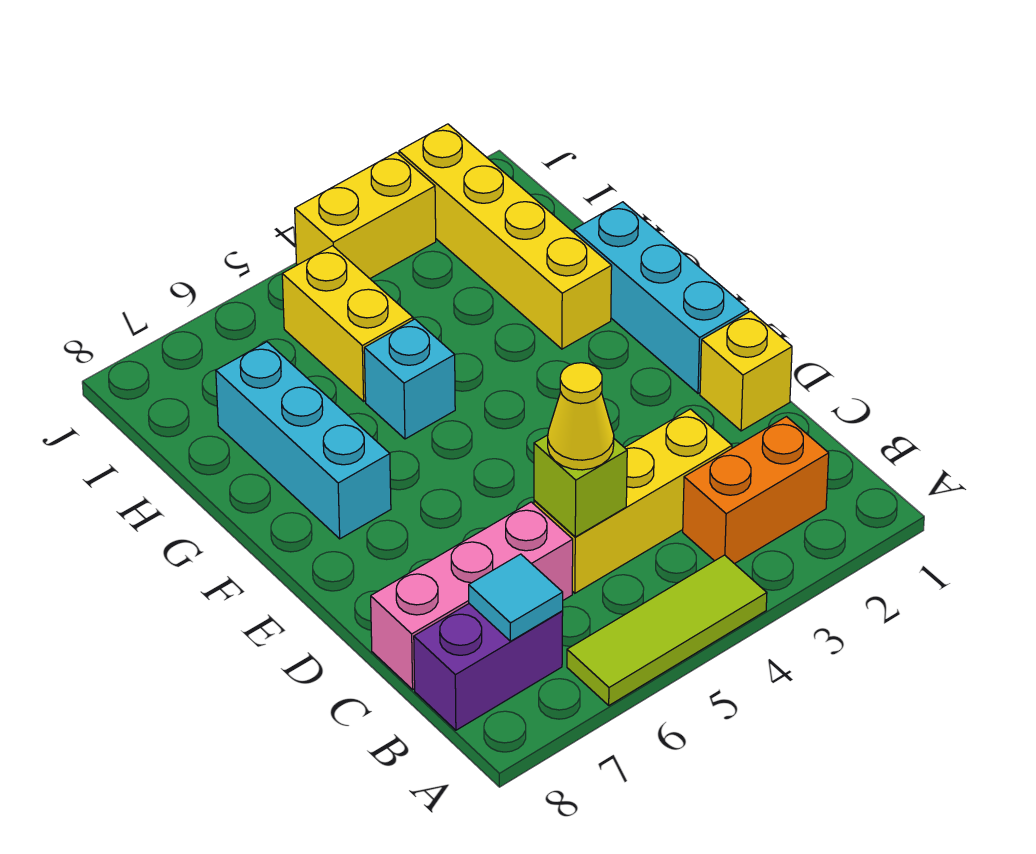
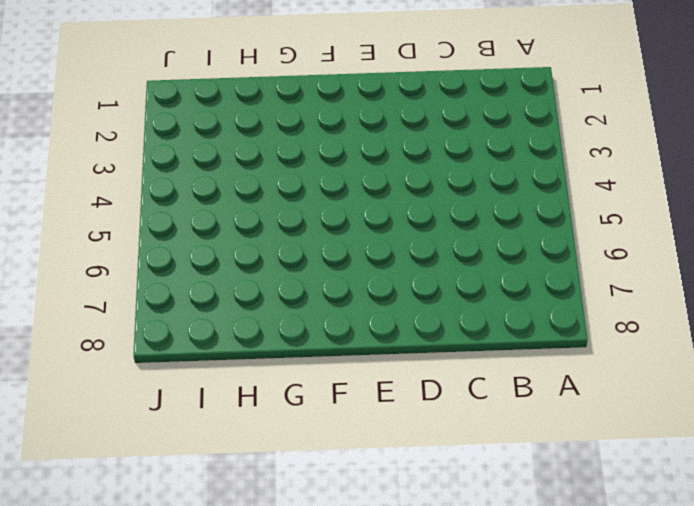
none -> lime 1x3 tile [567,555,767,705]
none -> orange 1x2 brick [683,417,829,564]
none -> purple 1x2 brick [414,604,563,730]

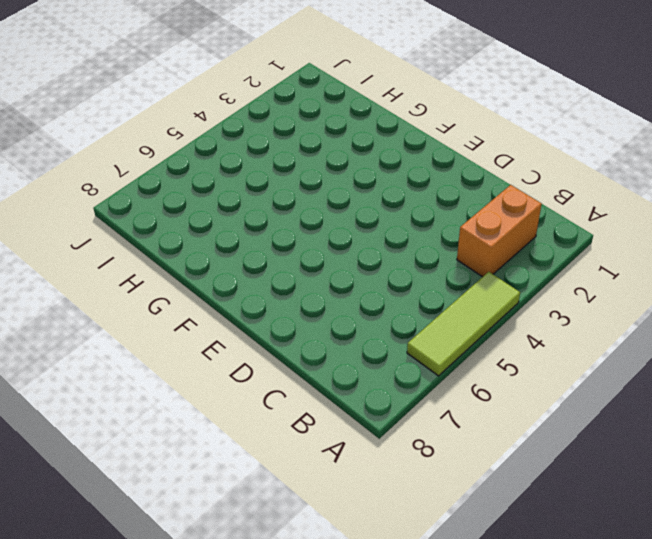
none -> purple 1x2 brick [414,604,563,730]
none -> yellow 1x3 brick [534,409,732,593]
none -> pink 1x3 brick [371,502,573,689]

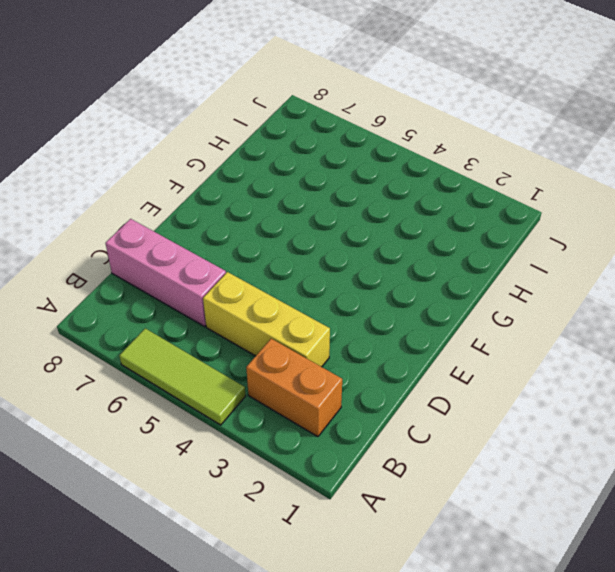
none -> purple 1x2 brick [414,604,563,730]
none -> yellow 1x1 brick [700,311,792,431]
none -> cyan 1x3 brick [574,202,749,393]

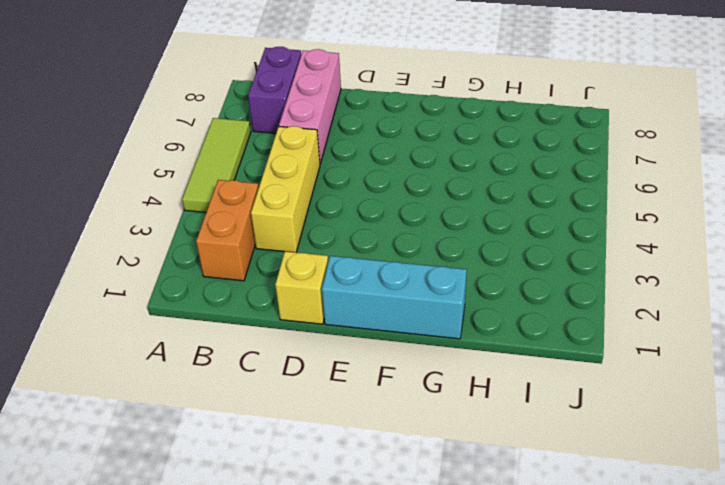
none -> cyan 1x3 brick [216,342,391,539]
none -> yellow 1x4 brick [399,124,612,349]
none -> cyan 1x1 brick [364,319,455,439]

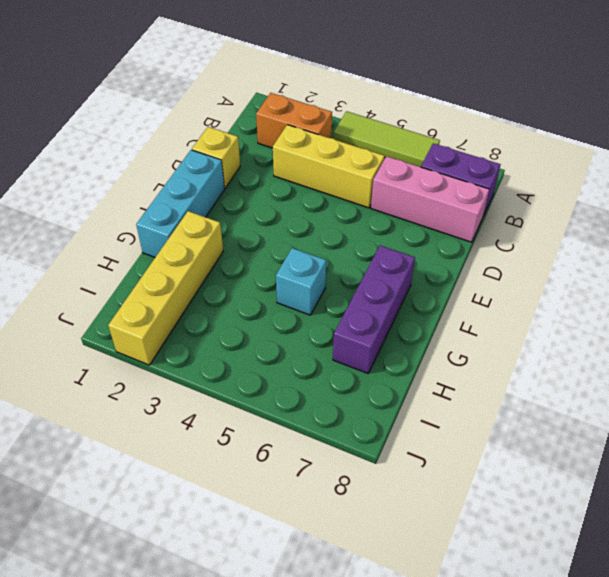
purple 1x3 brick [333,245,415,373] -> cyan 1x3 brick [216,342,391,539]
none -> yellow 1x2 brick [282,246,413,401]
none -> yellow 1x2 brick [295,152,436,278]
none -> cyan 1x1 tile [469,554,563,641]

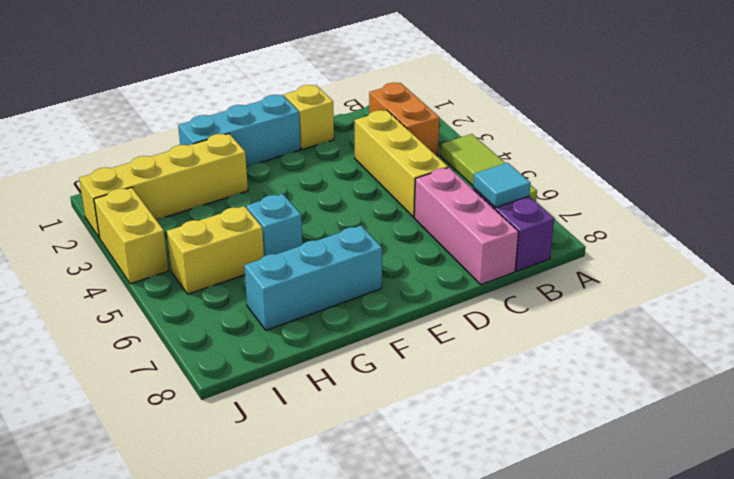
none -> lime 1x1 brick [534,435,627,537]
none -> yellow 1x1 cone [548,363,614,470]

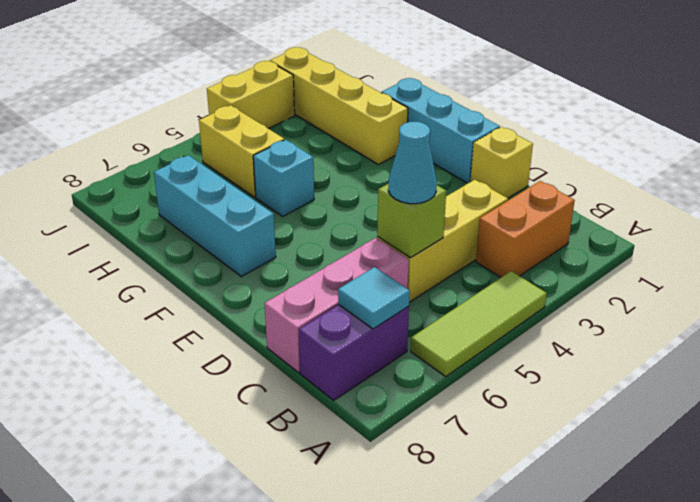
cyan 1x1 cone [389,122,437,204] -> yellow 1x1 cone [548,363,614,470]

